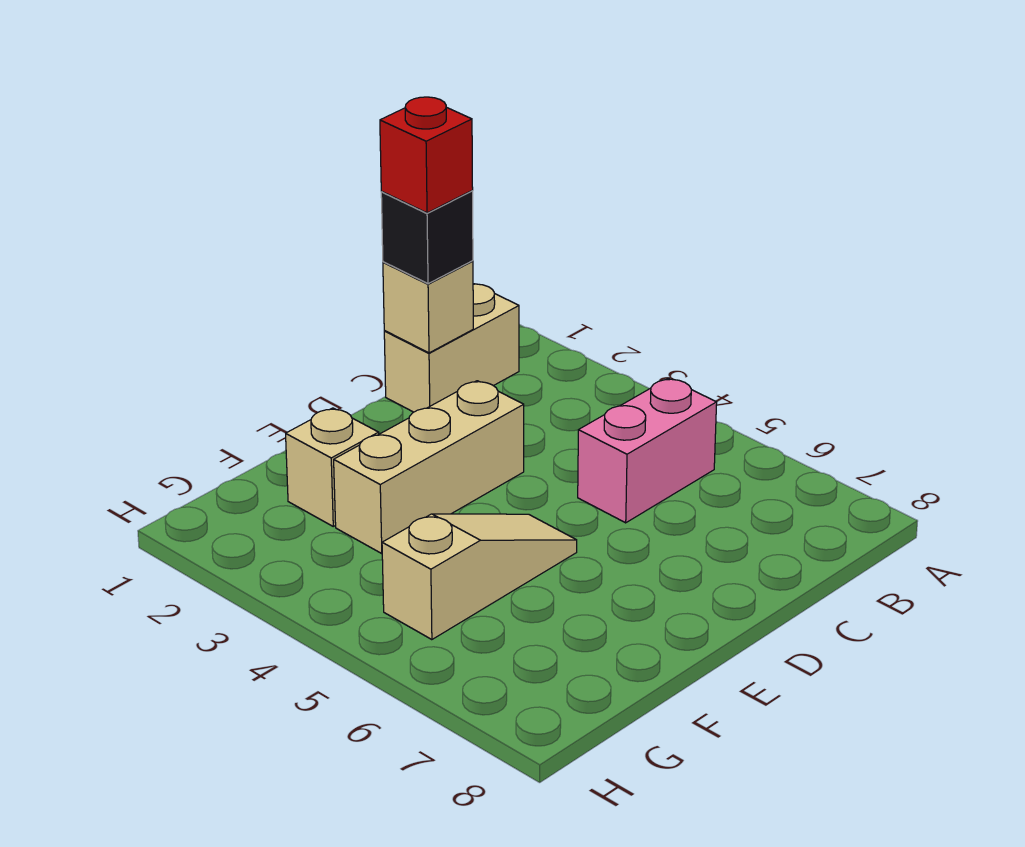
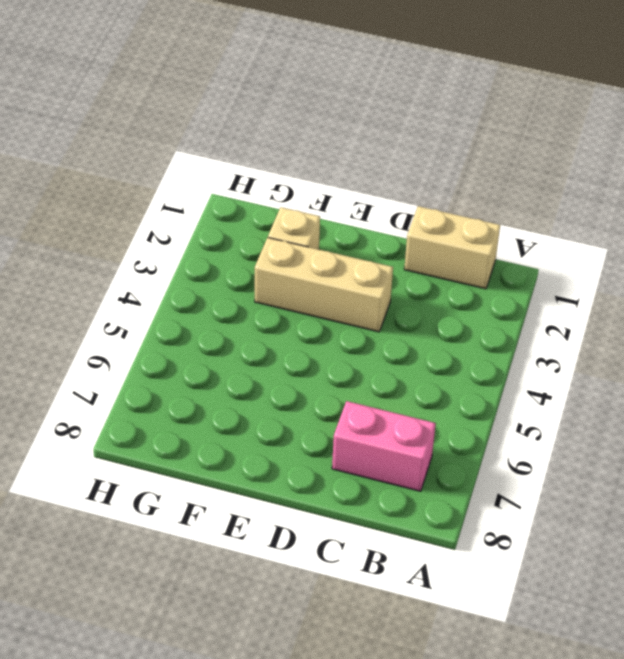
pink 1x2 brick [332,401,436,491] -> pink 1x2 brick moved to [578,378,717,523]
none -> tan 1x3 slope [382,514,577,640]
none -> tan 1x1 brick [383,261,473,353]

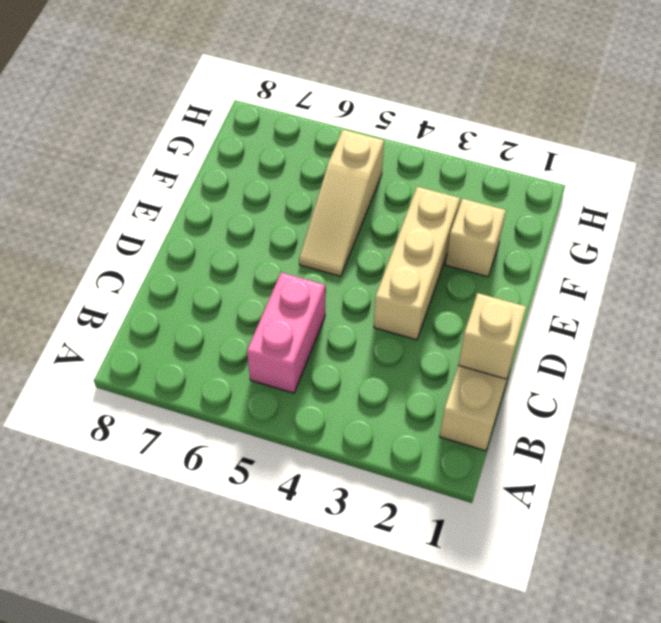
none -> black 1x1 brick [381,191,473,284]
none -> red 1x1 brick [380,97,473,213]

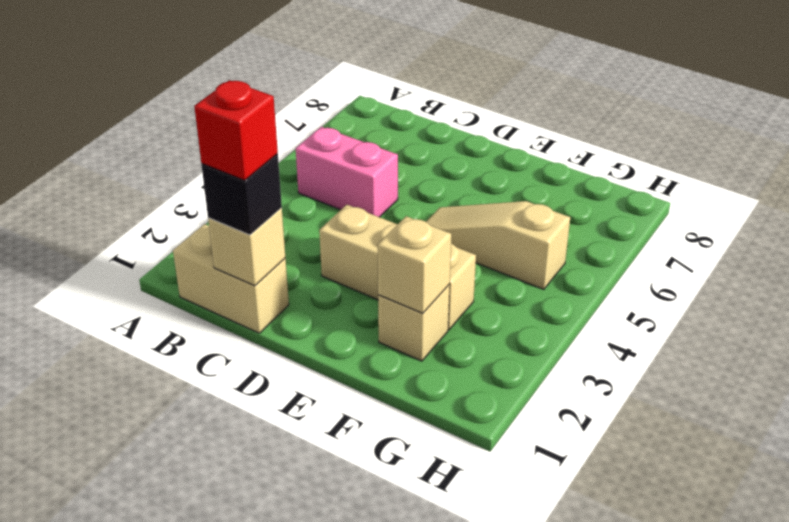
tan 1x1 brick [378,216,452,313] -> none

